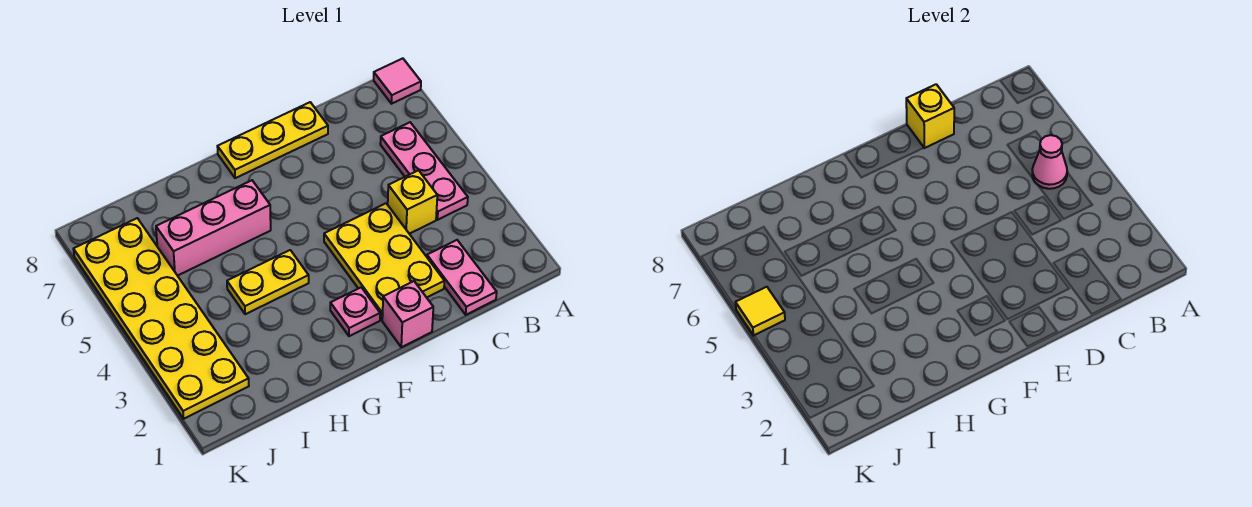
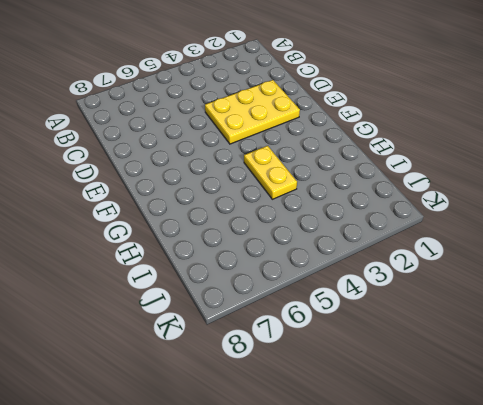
none -> pink 1x1 tile [374,58,421,104]
none -> pink 1x3 plate [380,122,468,220]
none -> pink 1x2 plate [427,240,497,315]

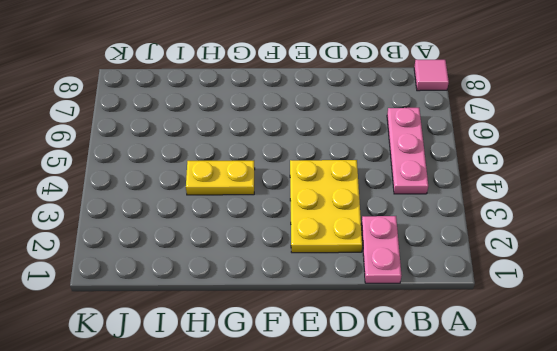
none -> yellow 1x1 brick [388,170,437,234]
none -> yellow 1x3 plate [217,102,328,178]
none -> pink 1x1 brick [382,281,433,347]

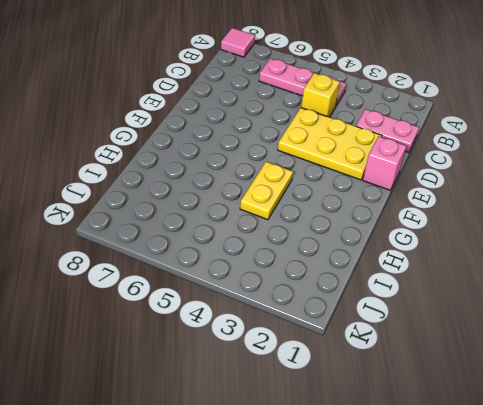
none -> yellow 1x3 plate [217,102,328,178]
none -> pink 1x1 plate [330,288,380,336]
none -> pink 1x3 brick [156,180,271,276]

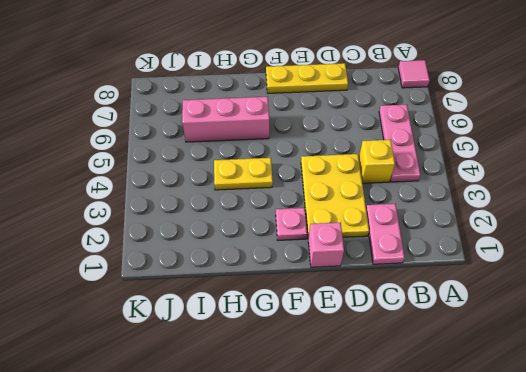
none -> yellow 2x6 plate [74,218,249,419]
none -> pink 1x1 cone [1032,135,1067,189]
none -> yellow 1x1 brick [906,84,954,148]

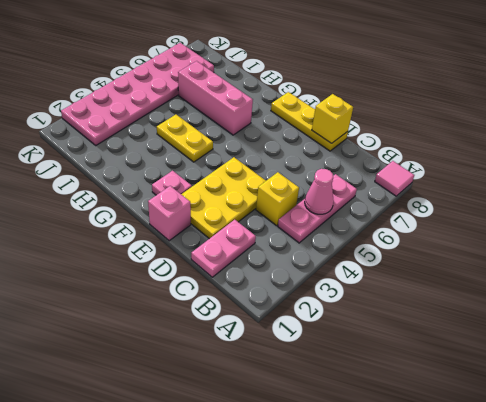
pink 2x6 plate [61,43,214,145] -> yellow 2x6 plate [74,218,249,419]
none -> yellow 1x1 tile [735,287,785,335]

